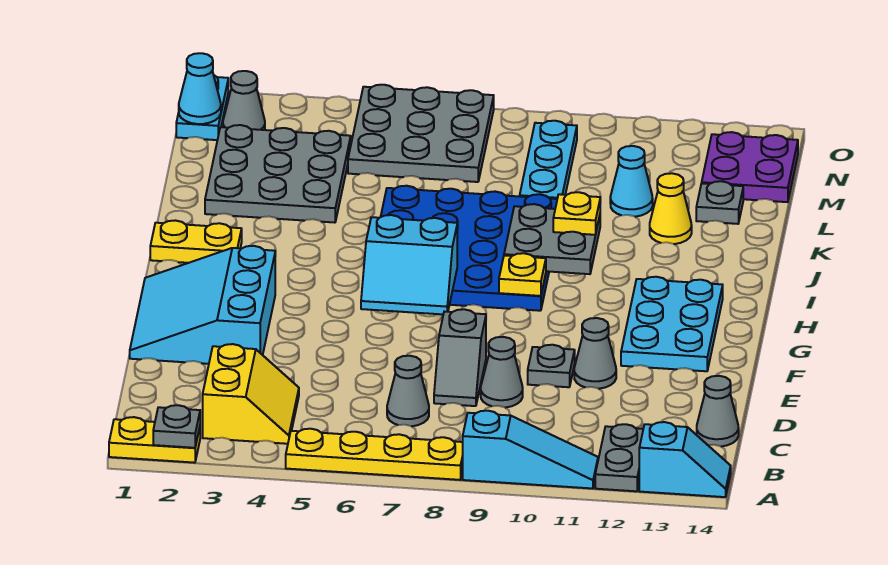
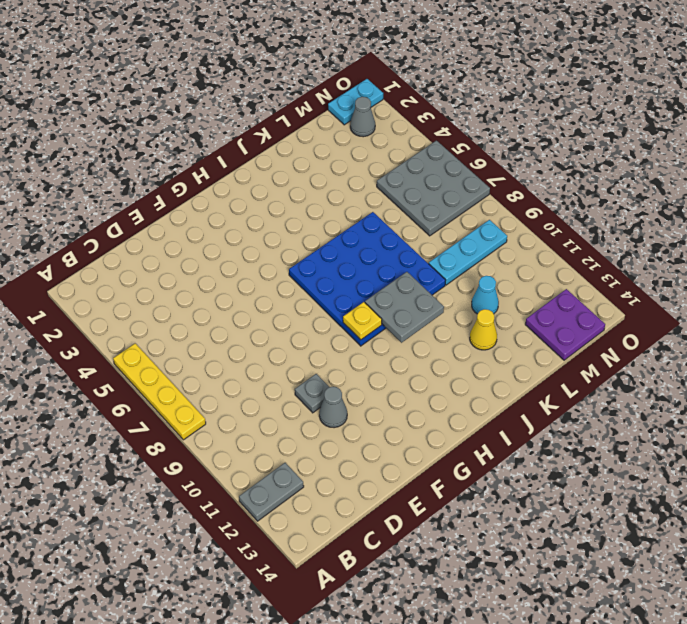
none -> yellow 1x2 plate [109,417,200,463]
none -> cyan 1x3 slope [463,411,598,489]
none -> cyan 1x2 slope [639,422,731,497]
none -> yellow 2x2 slope [203,344,299,444]

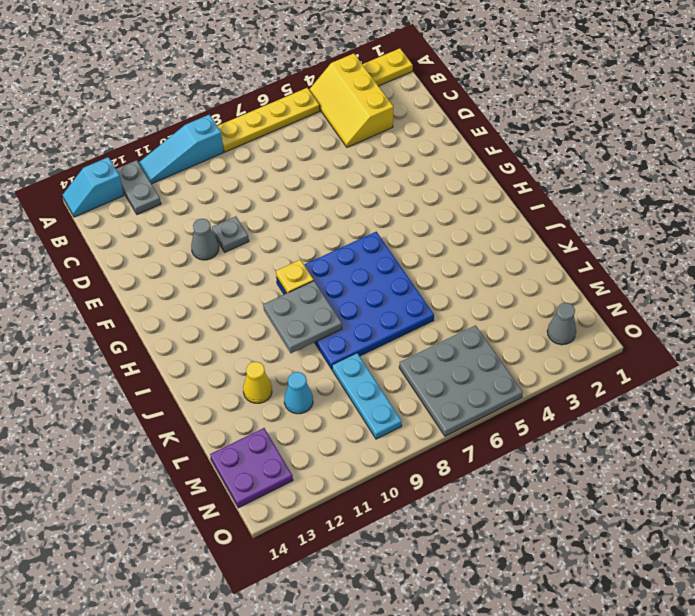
yellow 2x3 slope [309,54,394,147] -> yellow 2x2 slope [203,344,299,444]
none -> grey 1x1 cone [387,356,429,426]
none -> grey 1x1 cone [697,376,739,447]
none -> grey 1x2 slope [434,309,486,406]
none -> grey 1x1 cone [481,337,523,408]

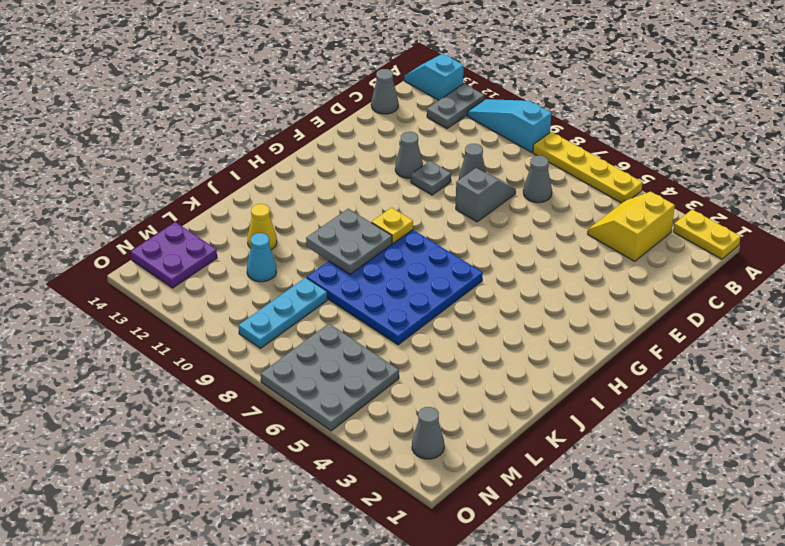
none -> cyan 3x3 slope [130,246,275,364]
none -> cyan 2x3 plate [621,277,723,371]
none -> yellow 1x2 plate [150,220,242,263]
none -> grey 3x3 plate [205,125,351,223]

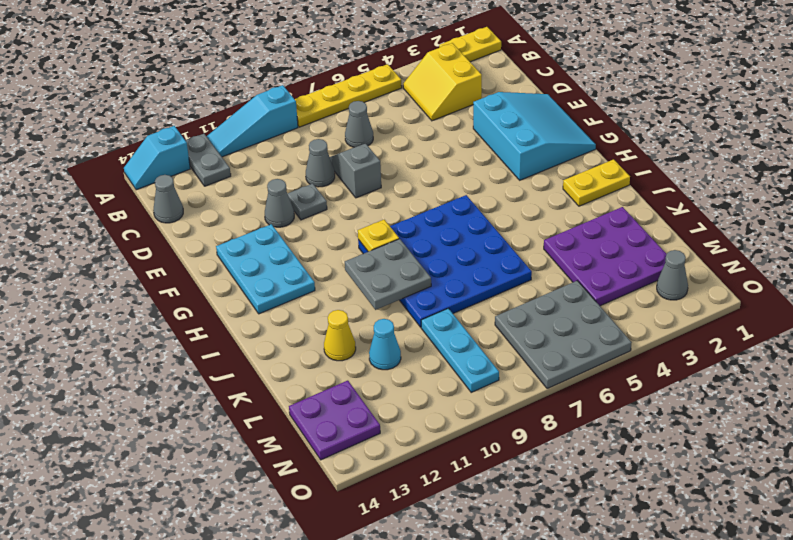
purple 3x3 plate [544,207,666,306] -> grey 3x3 plate [205,125,351,223]
none -> grey 1x1 plate [696,181,743,224]
none -> cyan 1x2 plate [176,75,228,140]
none -> grey 1x1 plate [153,405,200,448]
none -> cyan 2x2 slope [361,215,457,314]

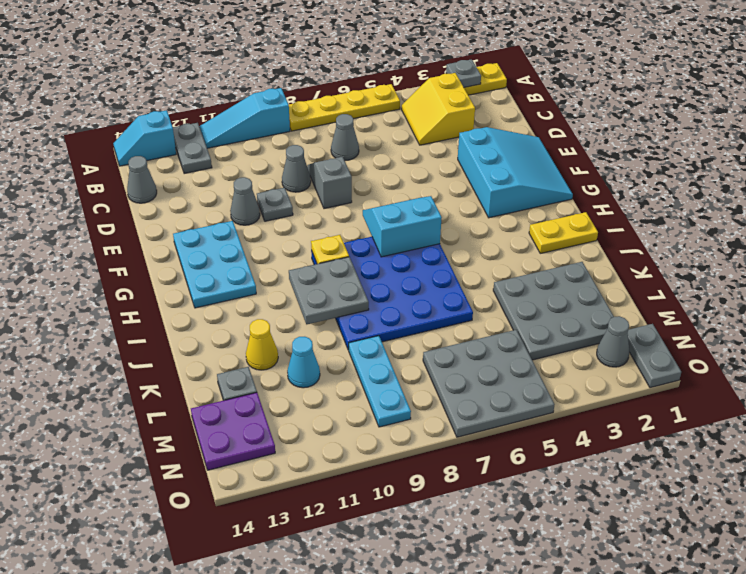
grey 1x2 plate [628,324,681,388] -> cyan 1x2 plate [176,75,228,140]
none -> cyan 1x1 cone [179,53,221,124]
none -> yellow 1x1 plate [553,192,600,235]

